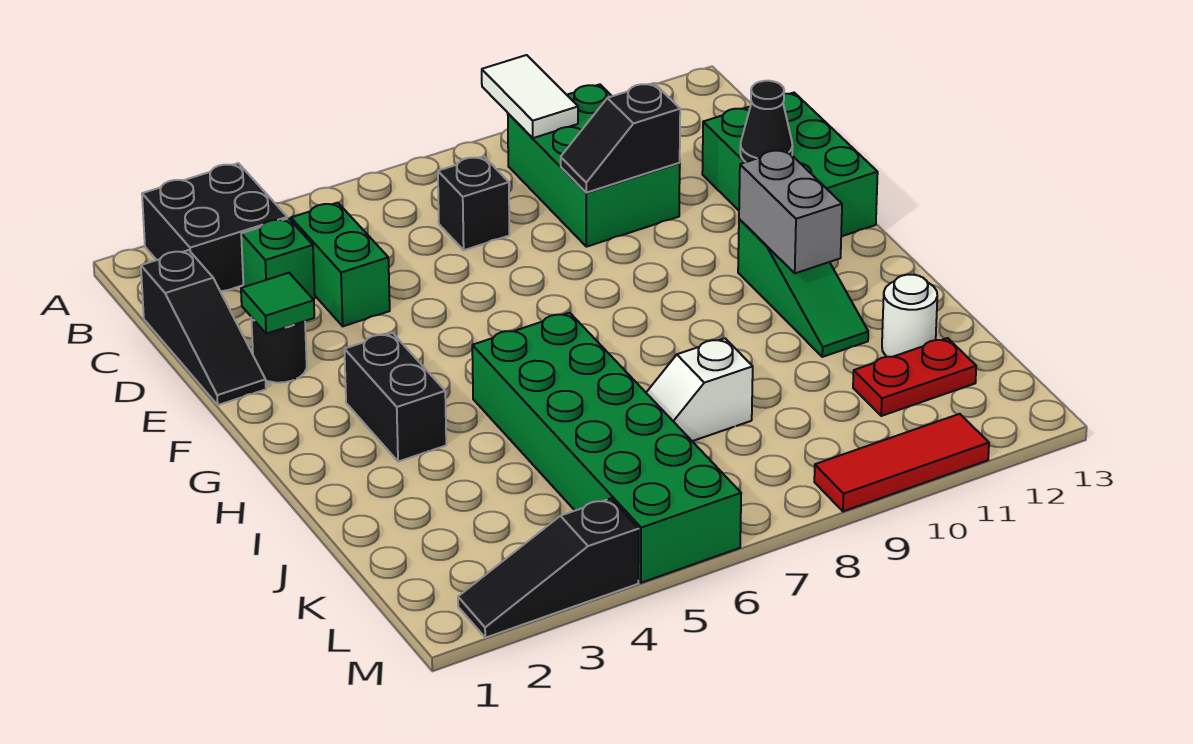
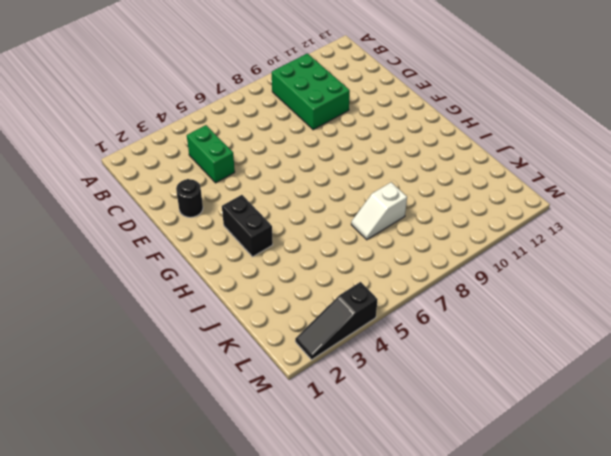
none -> black 2x2 brick [142,163,287,292]
none -> black 1x3 slope [141,250,266,405]
none -> green 1x1 brick [241,218,315,299]

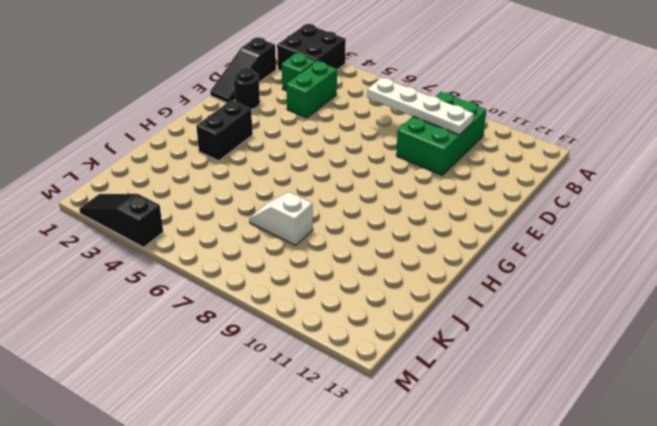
white 1x4 plate [367,77,474,135] -> none
none -> black 1x1 brick [438,156,509,250]
none -> green 2x3 brick [702,93,878,236]
none -> green 1x3 slope [738,219,868,357]

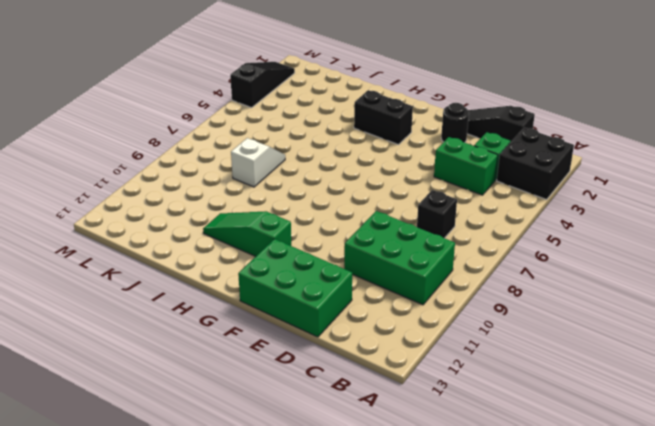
none -> green 2x6 brick [472,313,741,583]
none -> white 1x1 round brick [882,275,937,357]
none -> red 1x2 plate [853,338,976,416]

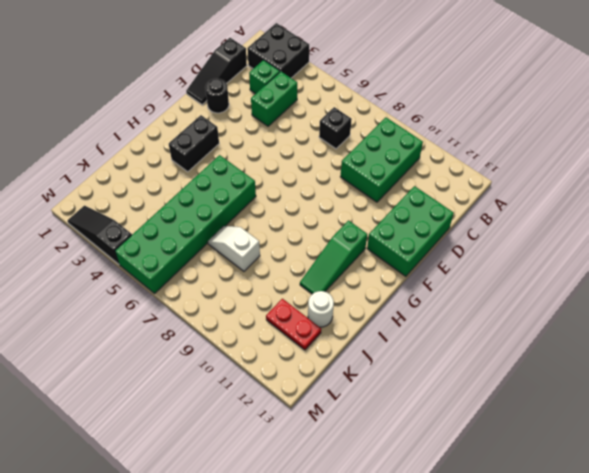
none -> red 1x3 tile [814,414,989,511]
none -> white 1x2 tile [482,55,578,138]
none -> black 1x2 slope [561,83,680,193]

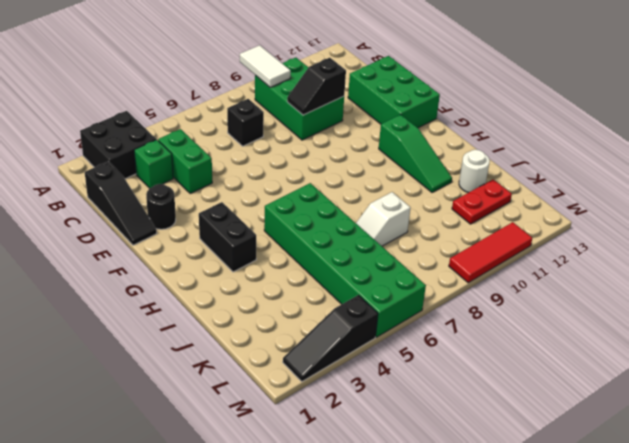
none -> green 1x1 tile [241,273,314,334]
none -> black 1x1 cone [740,81,793,162]
none -> grey 1x2 brick [739,149,842,273]

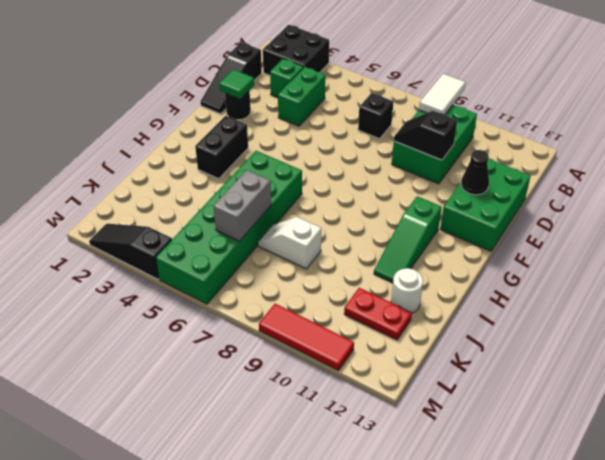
grey 1x2 brick [214,170,271,241] -> grey 1x2 brick moved to [739,149,842,273]

